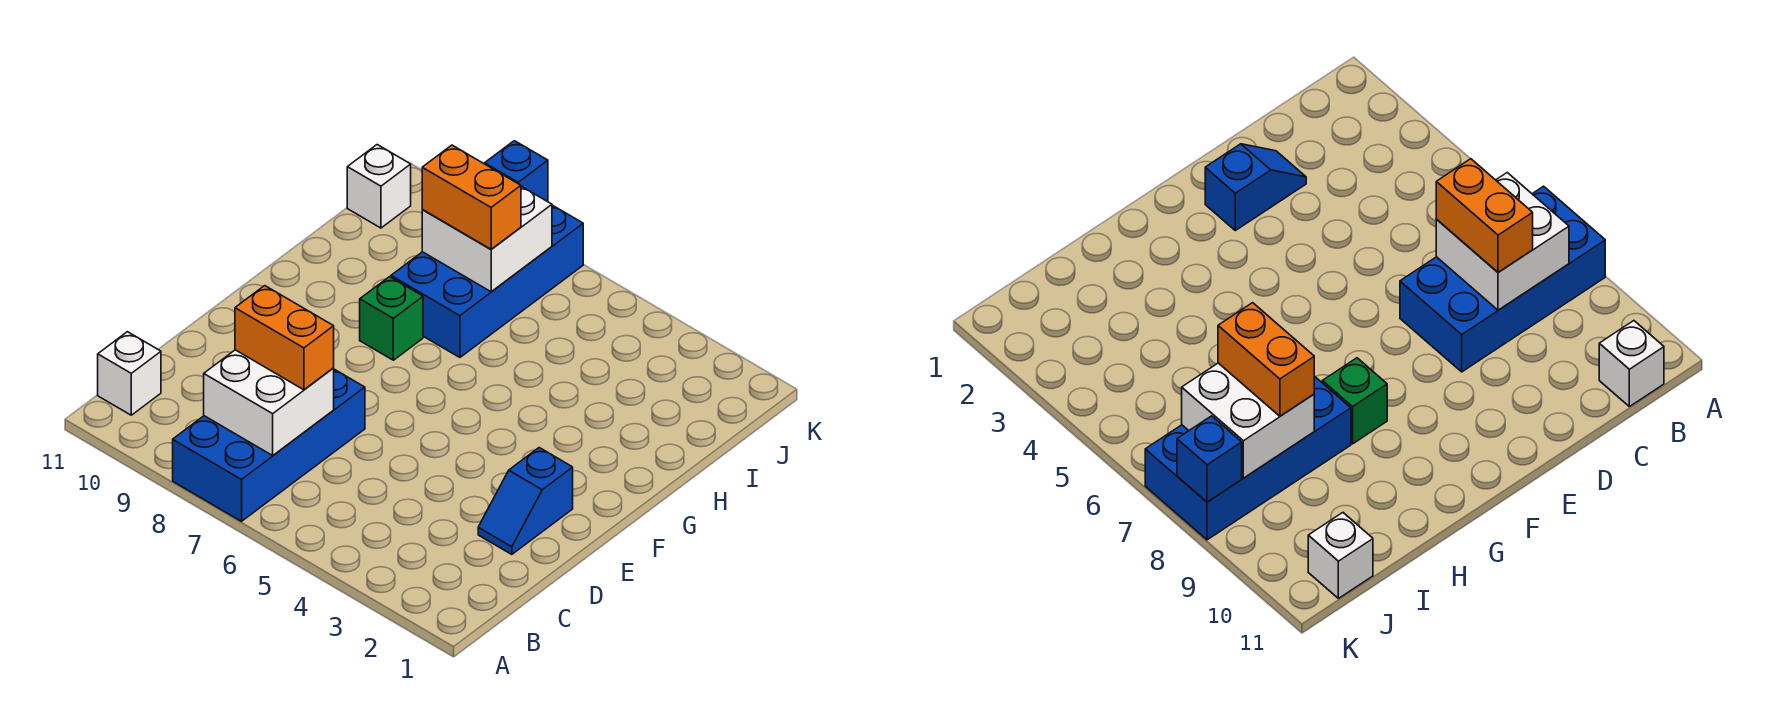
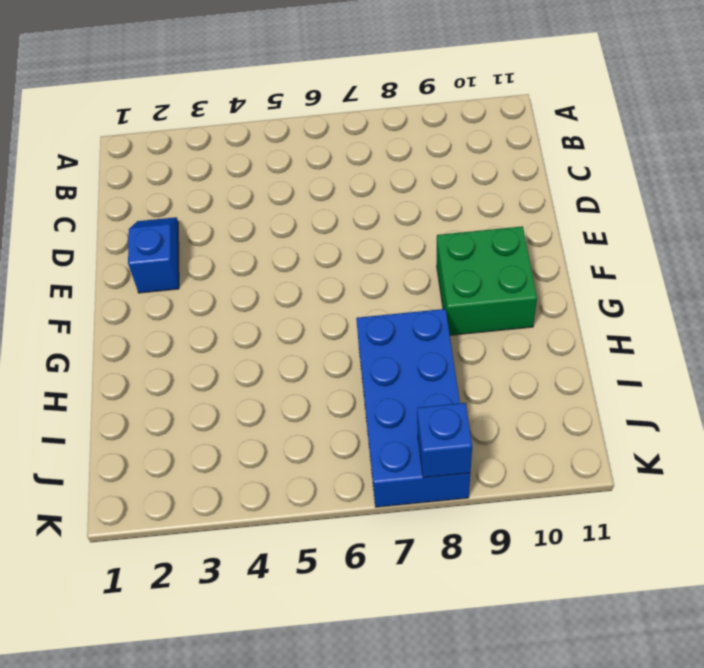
green 2x2 brick [437,226,537,335] -> none
none -> blue 2x4 brick [173,369,365,521]
none -> white 1x1 brick [98,332,161,415]

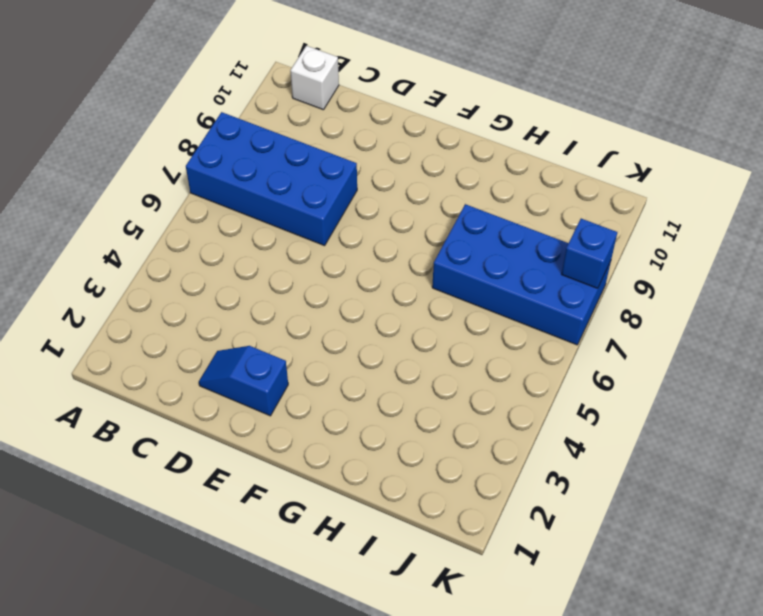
none -> green 1x1 brick [360,277,423,360]
none -> white 1x1 brick [347,145,411,228]

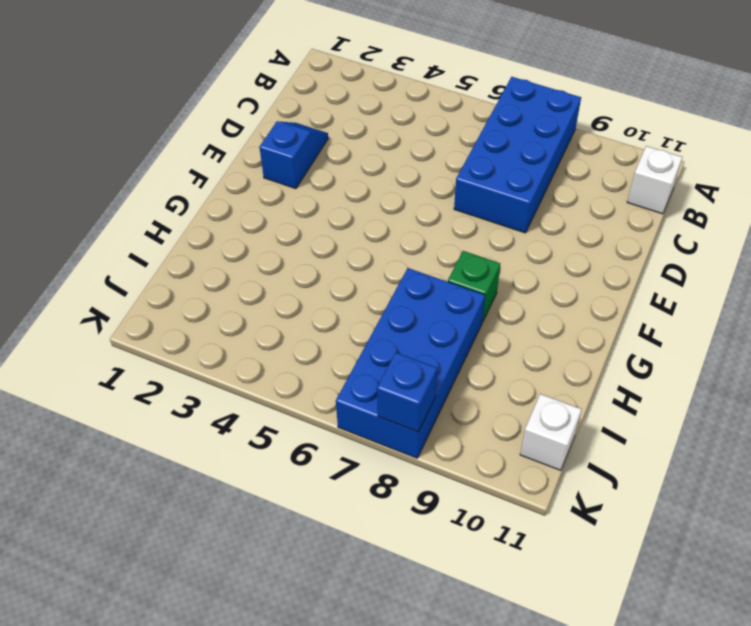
none -> white 2x2 brick [204,350,334,455]
none -> white 2x2 brick [422,186,552,292]

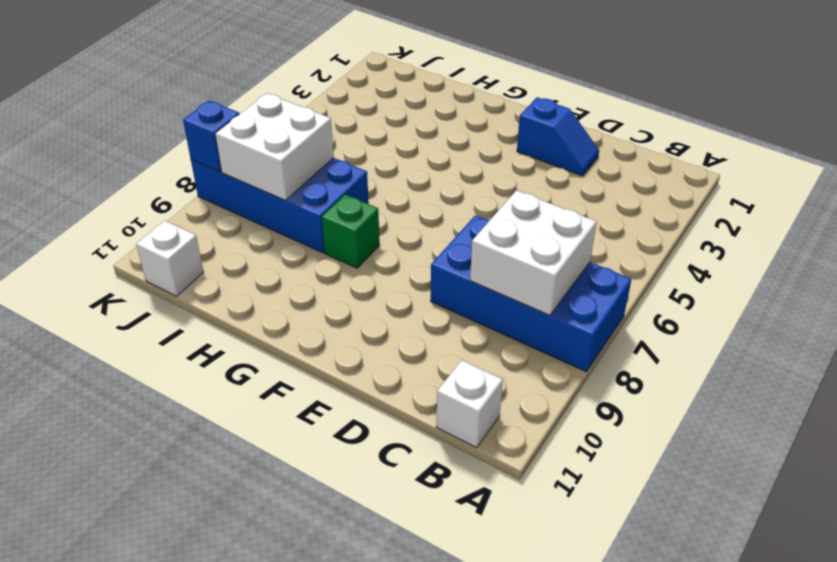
none -> orange 1x2 brick [235,286,334,390]
none -> orange 1x2 brick [422,145,521,249]

